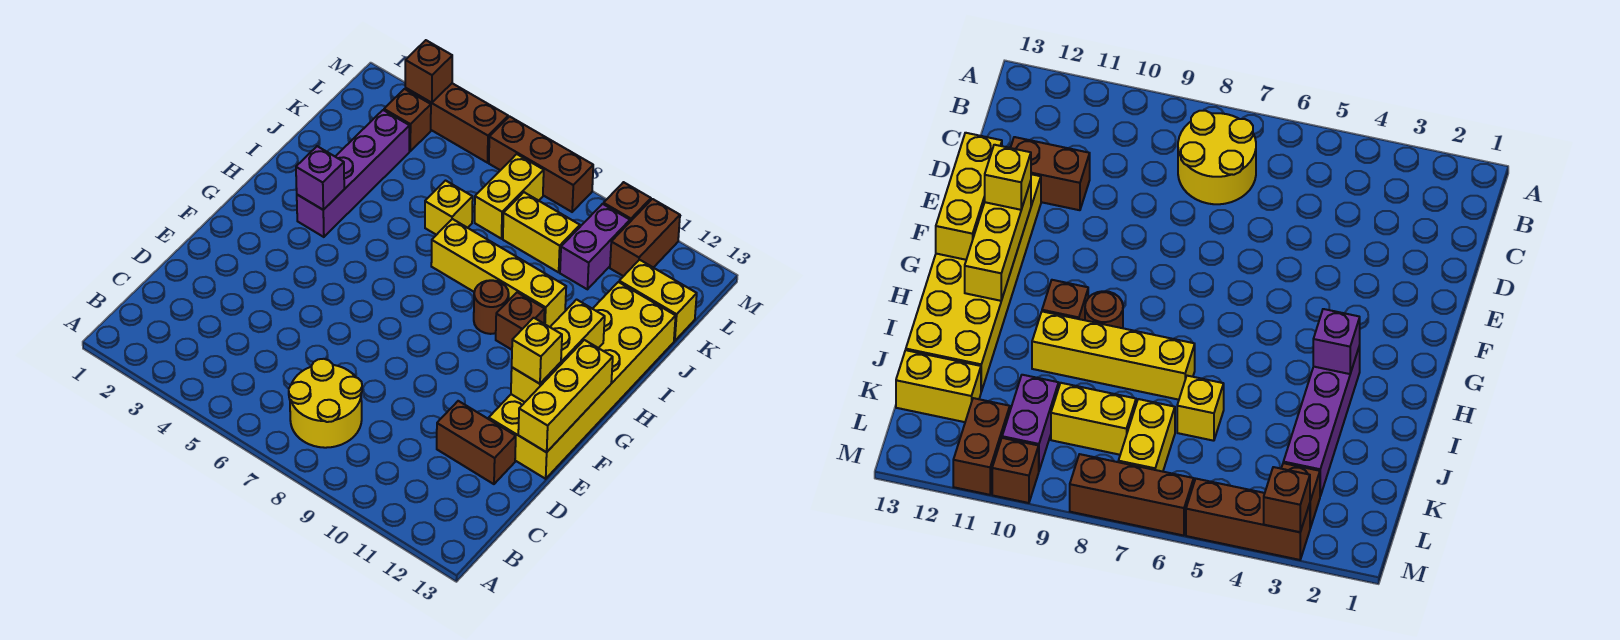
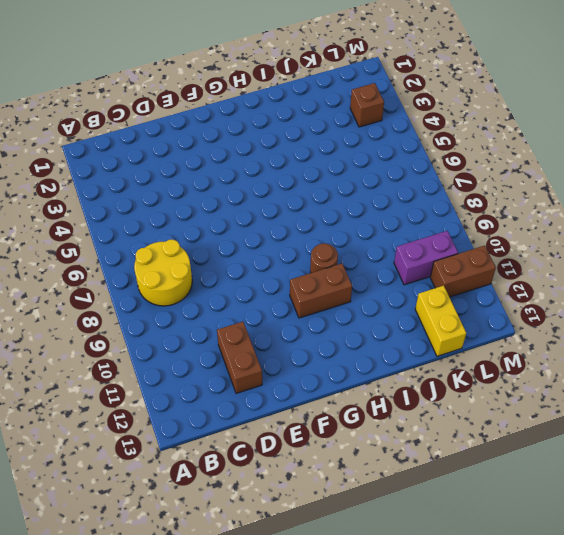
brown 1x2 brick [290,264,352,318] -> brown 1x1 brick [496,292,545,350]
none -> yellow 2x6 brick [489,282,676,479]
none -> purple 1x4 brick [297,110,409,237]
none -> yellow 1x4 brick [431,219,566,327]

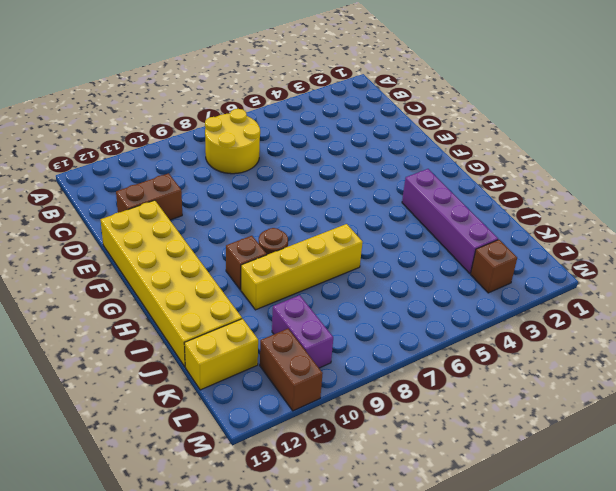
none -> yellow 1x1 brick [425,181,473,235]
none -> yellow 1x2 brick [475,154,544,239]
none -> yellow 1x2 brick [503,192,580,272]

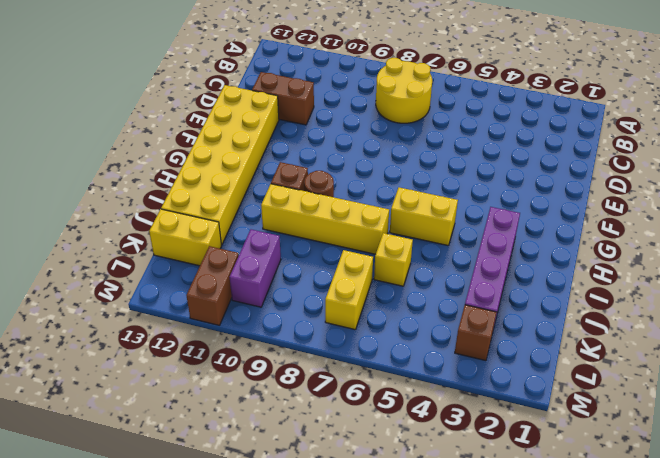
yellow 1x2 brick [390,187,458,245] -> yellow 1x2 brick moved to [503,192,580,272]
none -> brown 1x3 brick [405,83,508,163]
none -> brown 1x3 brick [489,116,593,212]
none -> brown 1x1 brick [603,182,651,222]

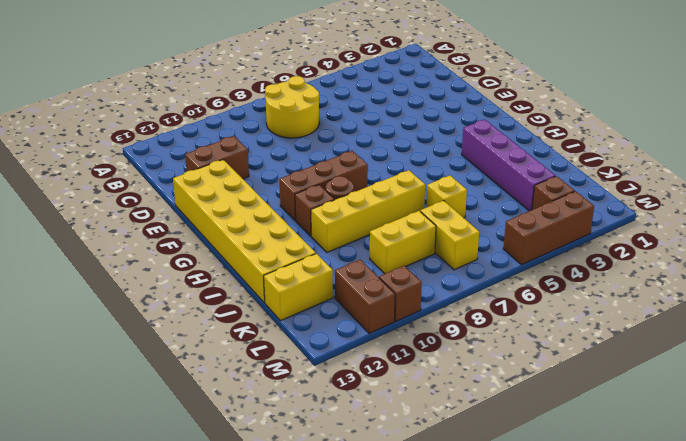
brown 1x3 brick [280,151,368,221] -> brown 1x3 brick moved to [489,116,593,212]
none -> purple 1x2 brick [560,204,630,289]
none -> yellow 1x3 brick [518,340,613,452]
none -> yellow 1x3 brick [511,300,605,402]

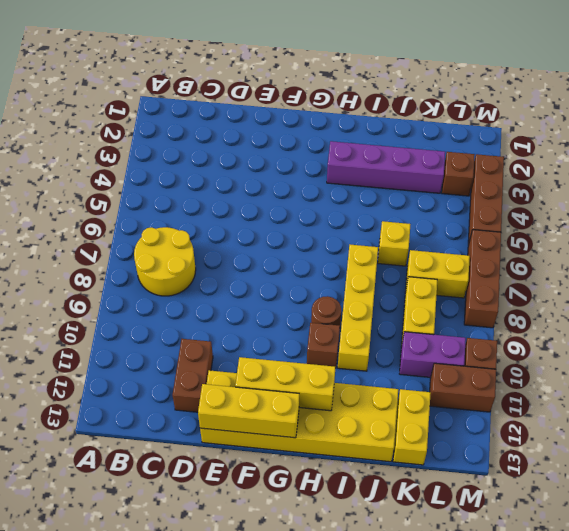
none -> purple 1x1 brick [296,146,344,210]
none -> brown 1x1 brick [405,40,452,103]
none -> yellow 1x1 brick [512,318,562,384]

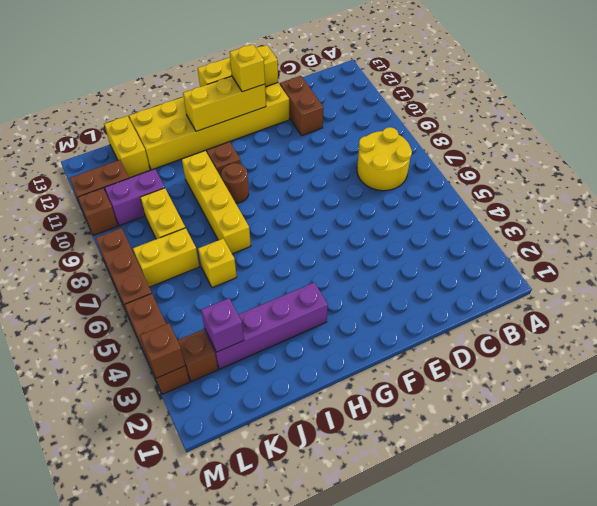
purple 1x1 brick [201,298,244,352] -> purple 1x1 brick moved to [296,146,344,210]

